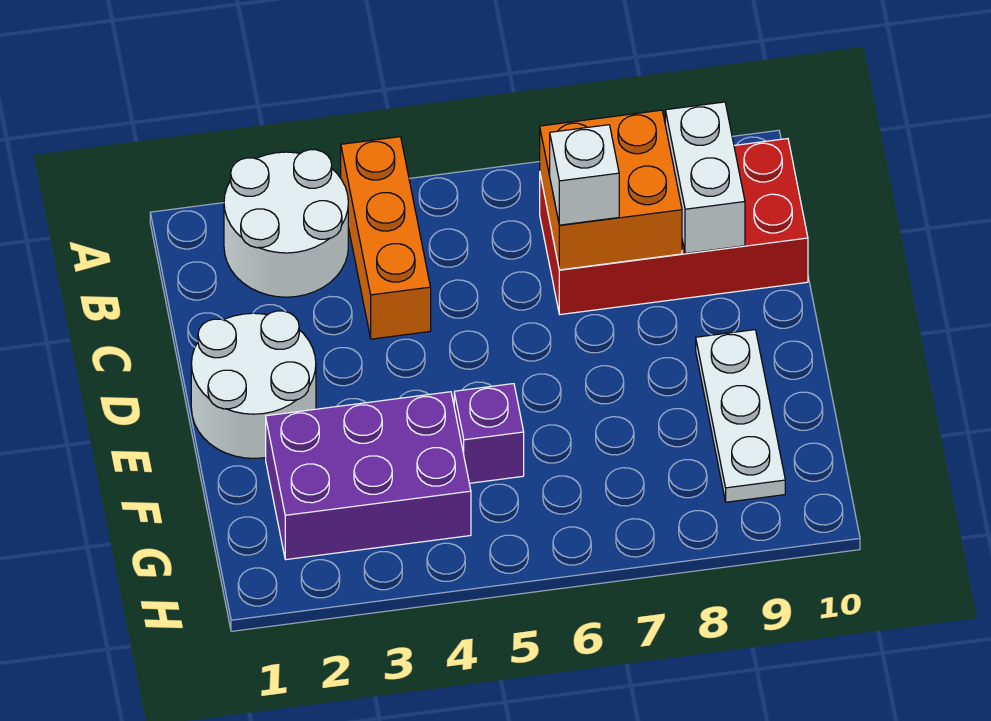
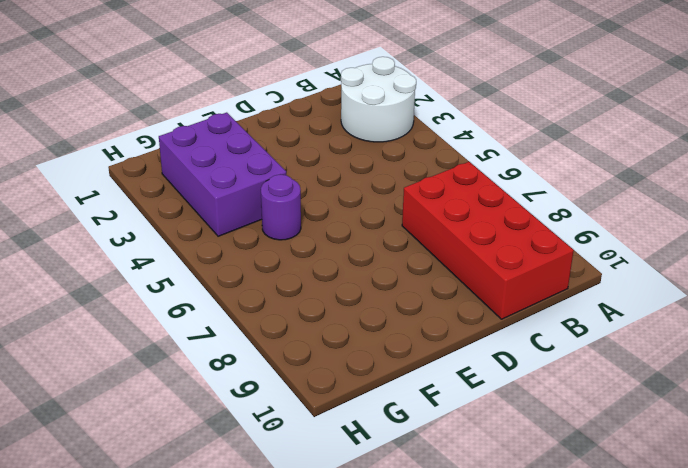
purple 1x1 round brick [261,174,301,240] -> purple 1x1 brick [454,384,524,483]
none -> orange 1x3 brick [341,137,431,339]
none -> white 2x2 round brick [191,311,316,458]

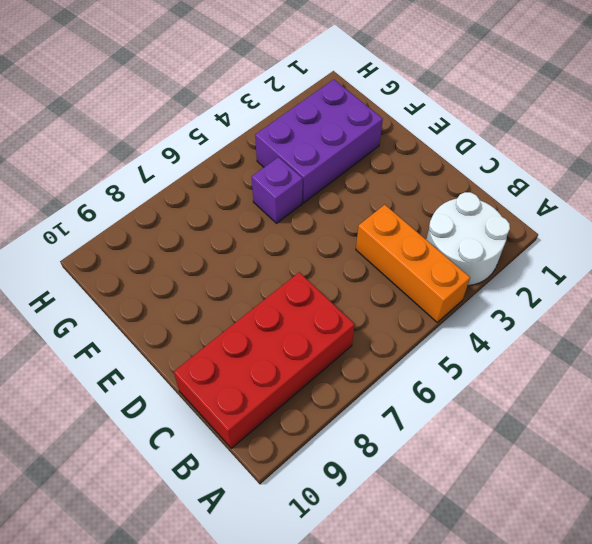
none -> white 2x2 round brick [191,311,316,458]
none -> white 1x3 plate [696,330,785,502]

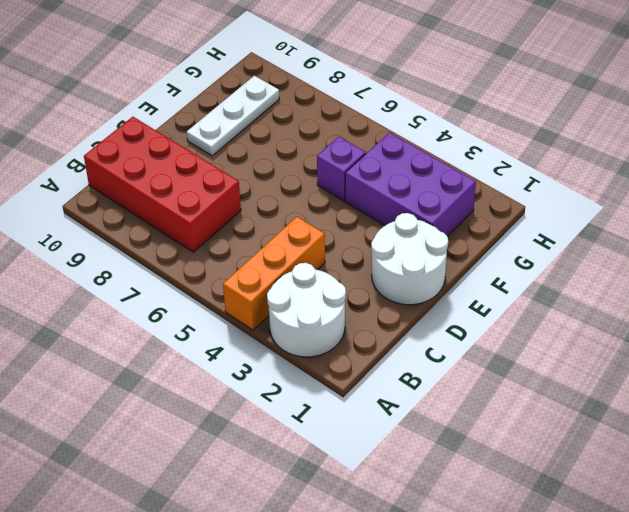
none -> orange 2x2 brick [540,110,682,270]
none -> white 1x2 brick [665,102,745,254]

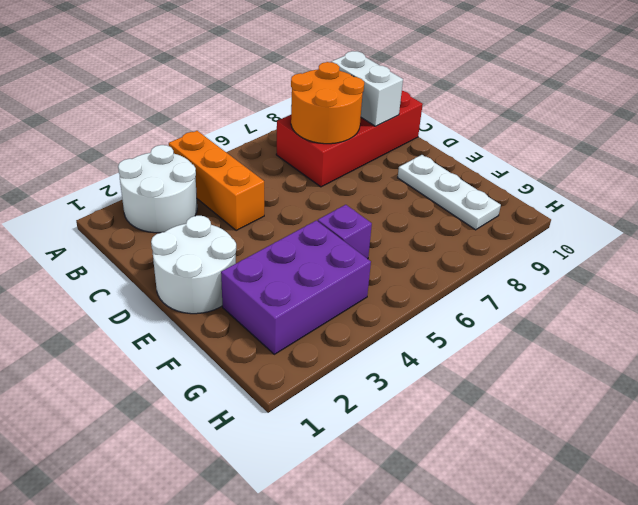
orange 2x2 round brick [291,62,364,144] -> orange 2x2 brick [540,110,682,270]
none -> white 1x1 brick [550,125,619,225]

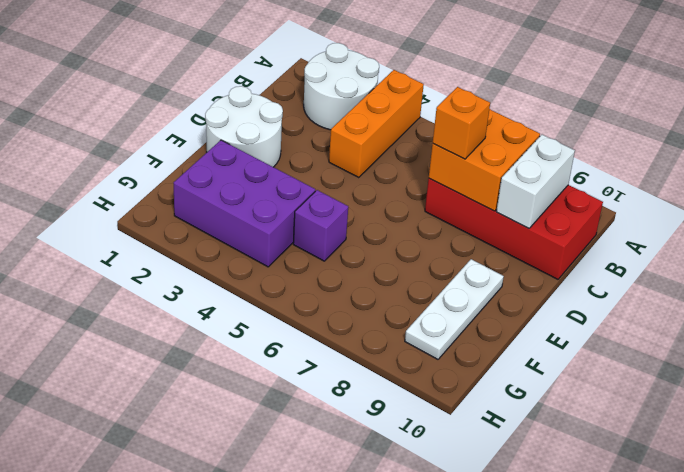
orange 1x1 brick [433,87,490,159] -> white 1x1 brick [550,125,619,225]

